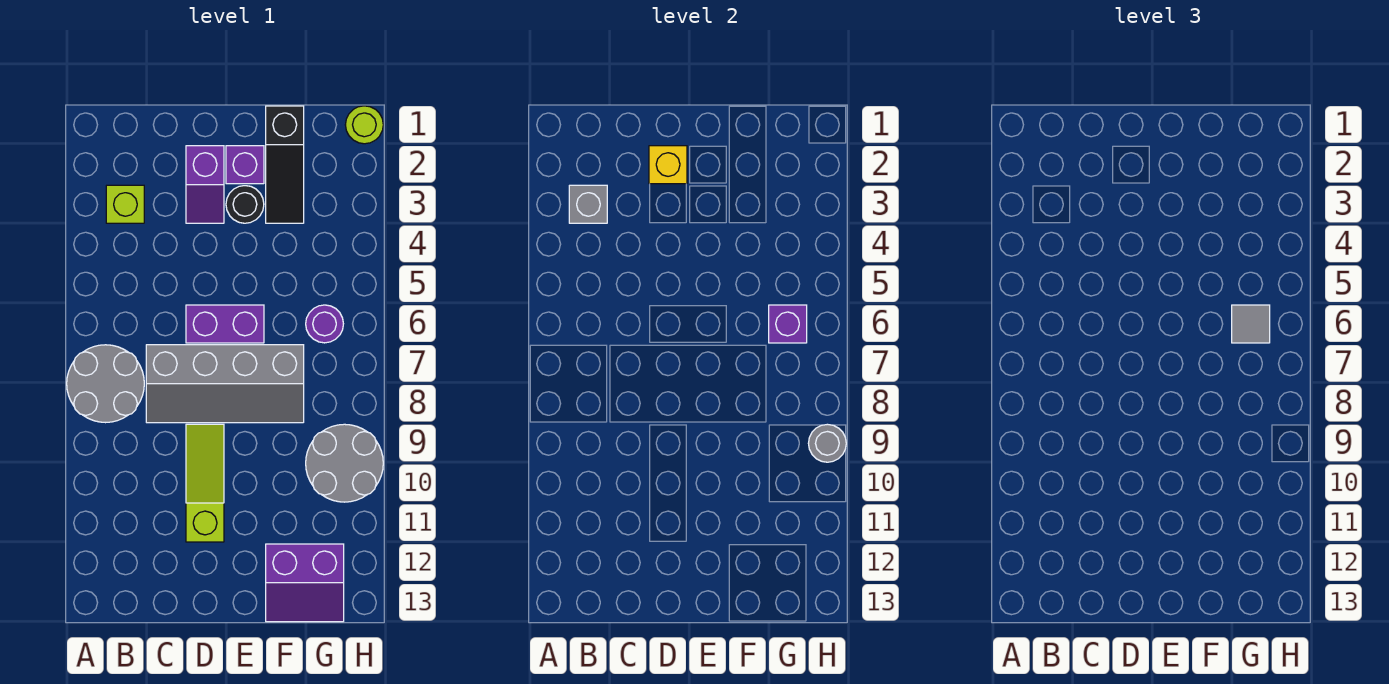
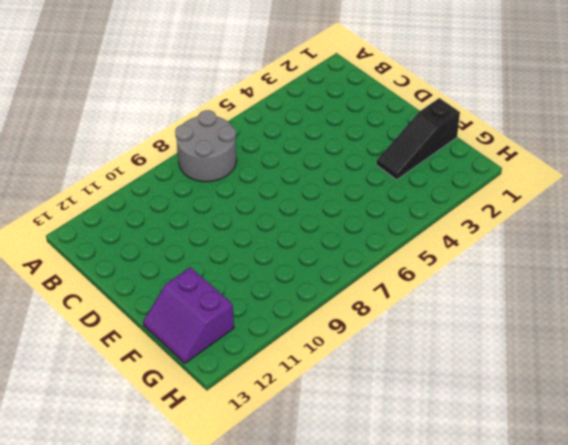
none -> lime 1x1 brick [106,185,144,223]
none -> grey 2x4 slope [146,345,304,423]
none -> purple 1x2 slope [186,146,224,223]

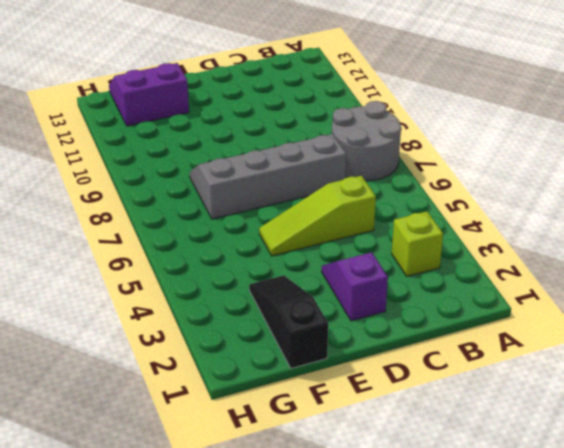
lime 1x3 slope [259,176,376,256] -> lime 1x3 slope turned to [186,424,224,542]
none -> purple 1x2 brick [186,305,264,343]
none -> purple 1x1 brick [226,146,264,184]
none -> black 1x1 round brick [226,186,264,223]

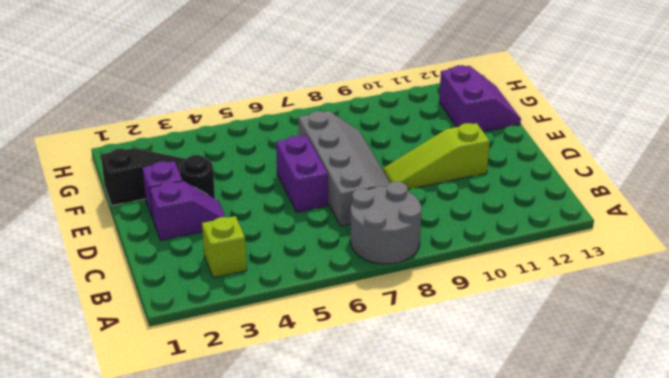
none -> purple 1x1 round brick [306,305,343,343]
none -> grey 2x2 round brick [306,424,383,502]
none -> lime 1x1 round brick [345,106,383,144]

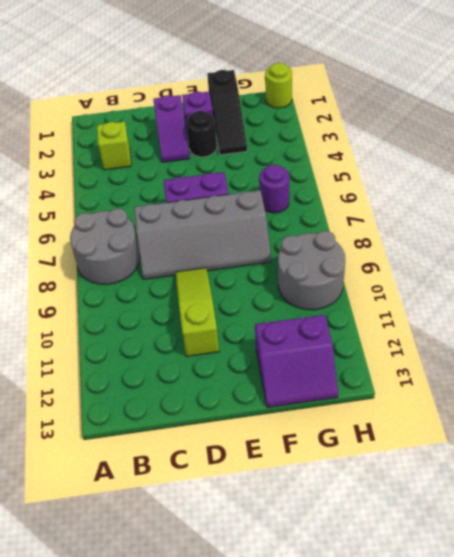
none -> grey 1x1 brick [569,185,607,223]
none -> yellow 1x1 brick [649,146,687,184]
none -> purple 1x1 brick [769,305,807,343]

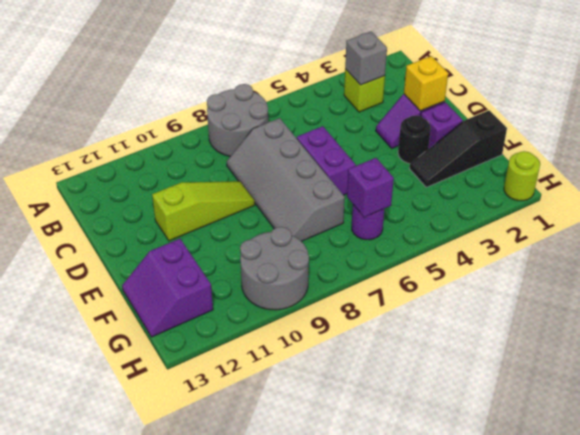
none -> grey 1x1 round brick [808,424,846,462]
none -> grey 1x1 tile [1232,305,1270,343]

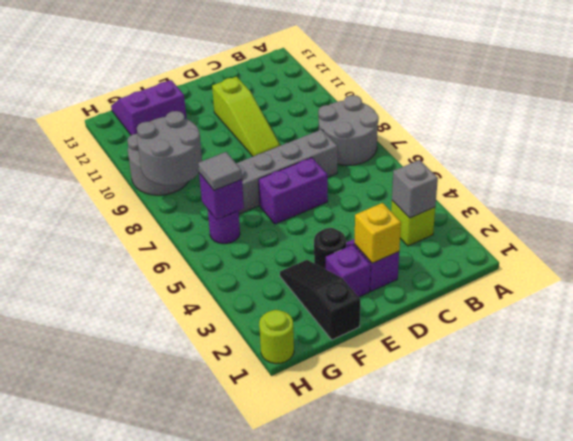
grey 2x2 round brick [137,111,202,186] -> grey 1x1 round brick [808,424,846,462]

